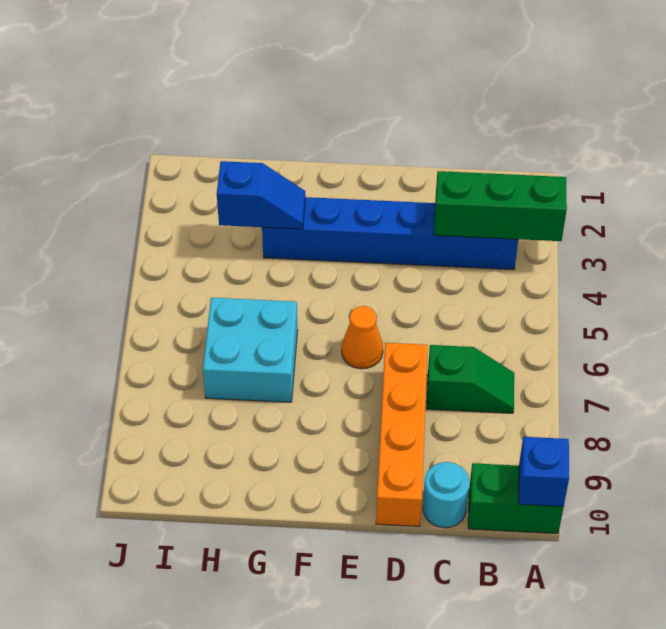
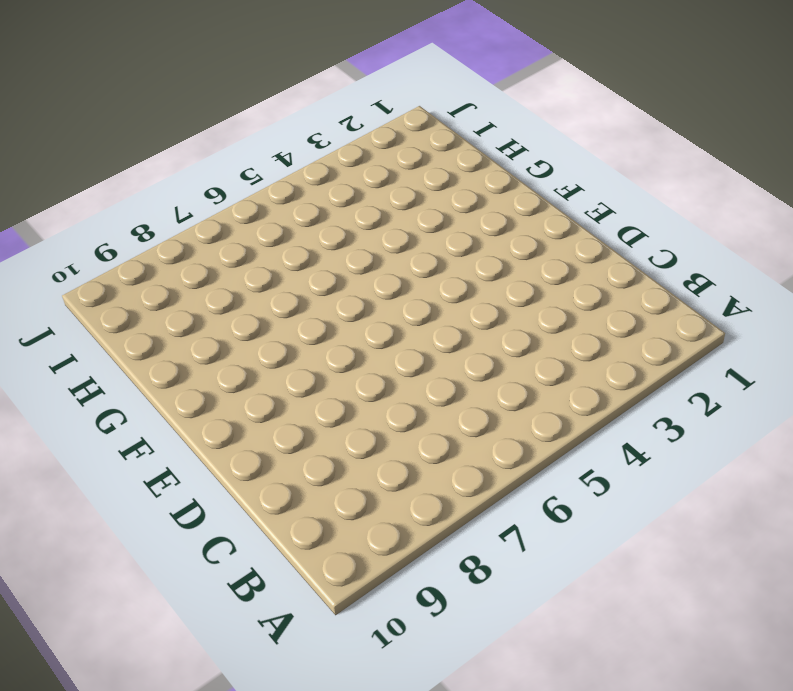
none -> green 1x2 brick [468,463,564,534]
none -> blue 1x6 brick [262,197,518,270]

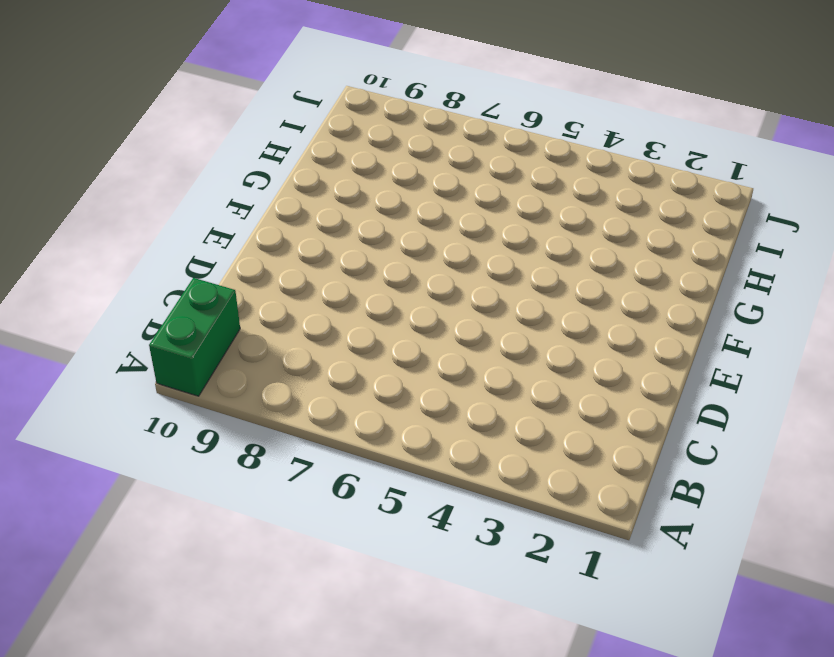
none -> blue 1x6 brick [262,197,518,270]
none -> green 1x2 slope [427,345,514,413]

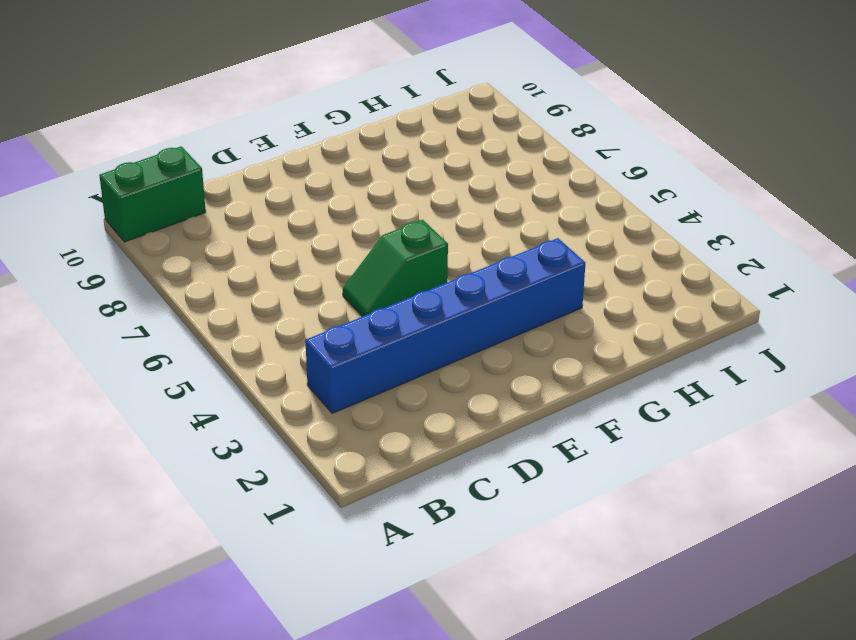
green 1x2 slope [343,220,448,317] -> green 1x2 slope moved to [427,345,514,413]
none -> cyan 1x1 round brick [423,462,469,528]
none -> orange 1x4 brick [376,343,428,526]

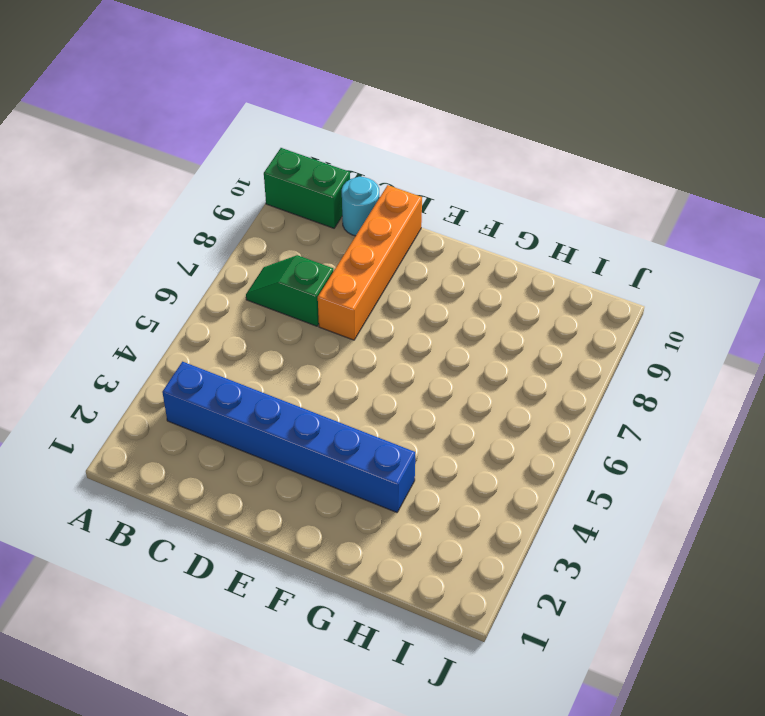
none -> orange 1x1 cone [342,306,383,369]
none -> cyan 2x2 brick [203,298,298,402]

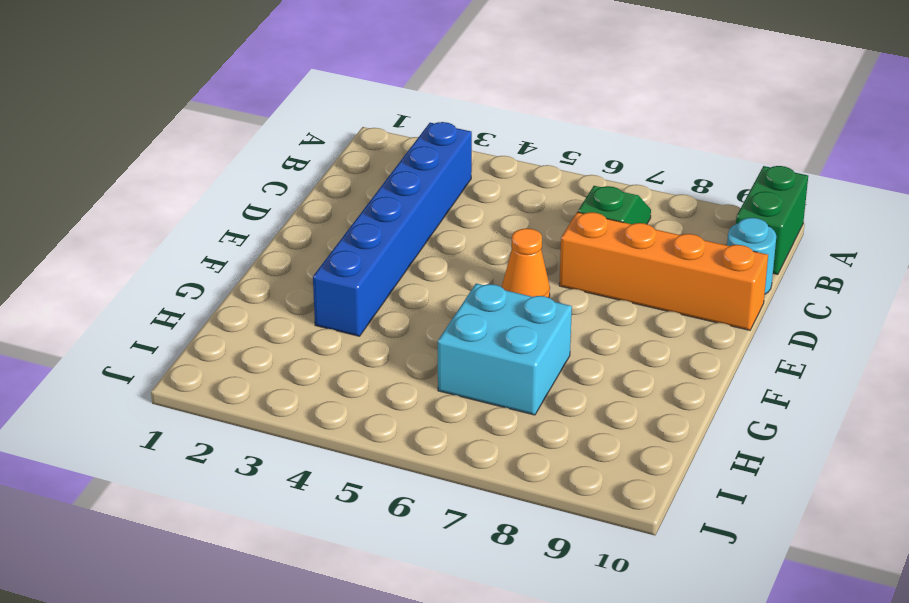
none -> green 1x3 brick [434,171,567,241]
none -> blue 1x1 brick [519,437,569,507]

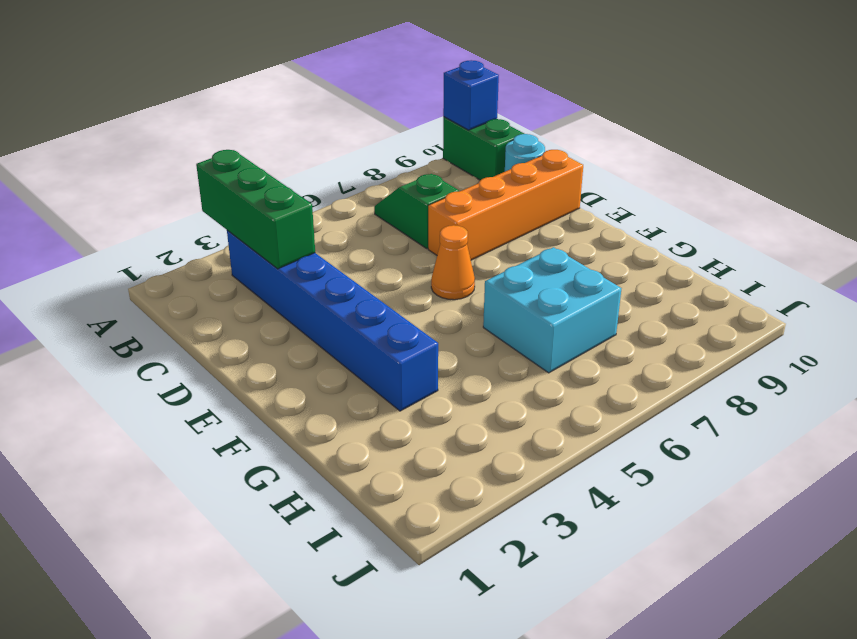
none -> blue 1x2 slope [217,161,306,229]

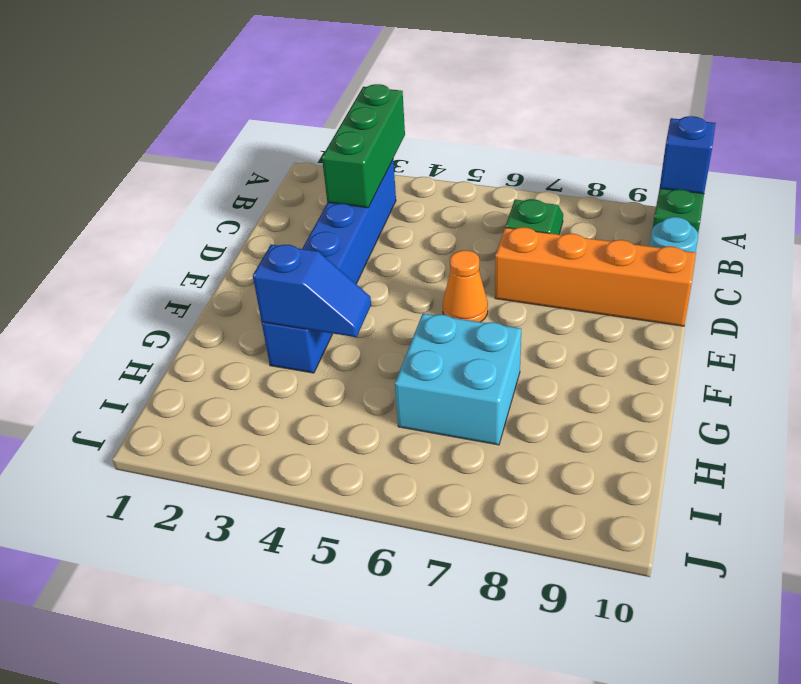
blue 1x2 slope [253,245,371,337] -> blue 1x2 slope turned to [217,161,306,229]

